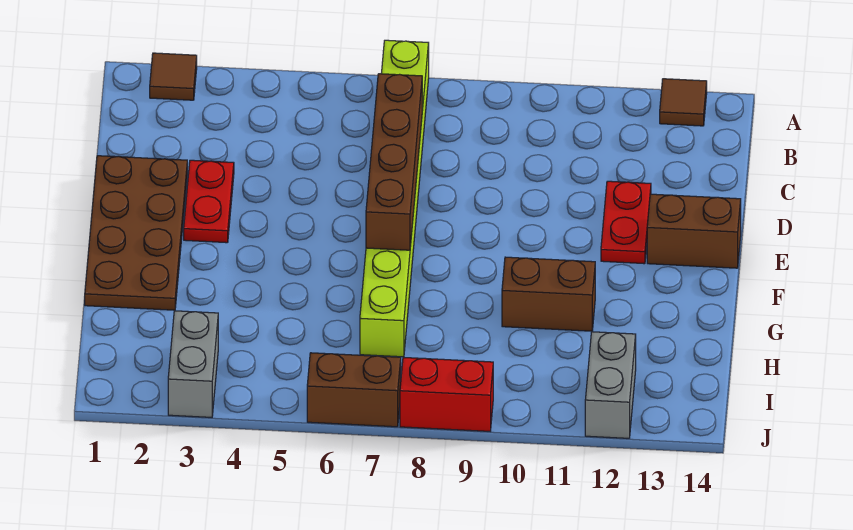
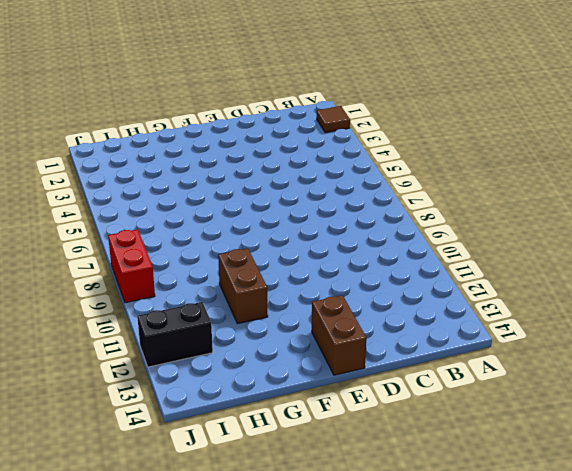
black 1x2 brick [137,302,213,367] -> grey 1x2 brick [585,332,636,438]
none -> lime 1x8 brick [360,40,429,357]
none -> brown 1x1 tile [660,79,707,126]
none -> brown 2x4 plate [85,156,187,310]

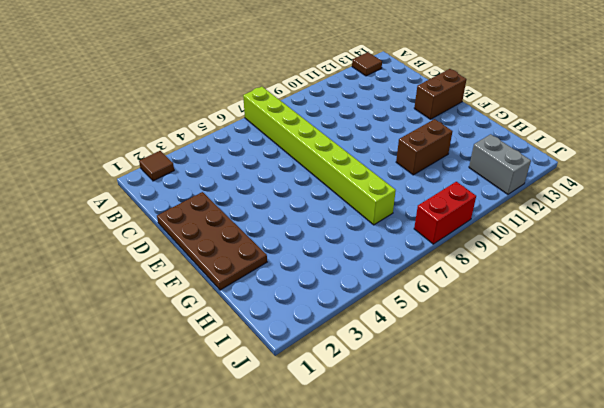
none -> red 1x2 plate [184,160,234,243]
none -> red 1x2 plate [601,181,651,264]
none -> grey 1x2 brick [168,311,218,417]

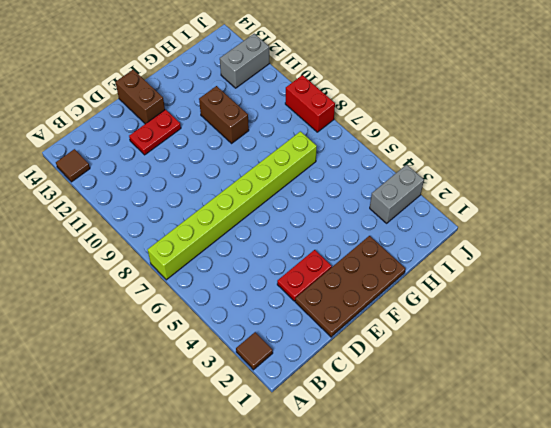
none -> brown 1x2 brick [307,353,401,427]
none -> brown 1x4 brick [366,74,422,250]

